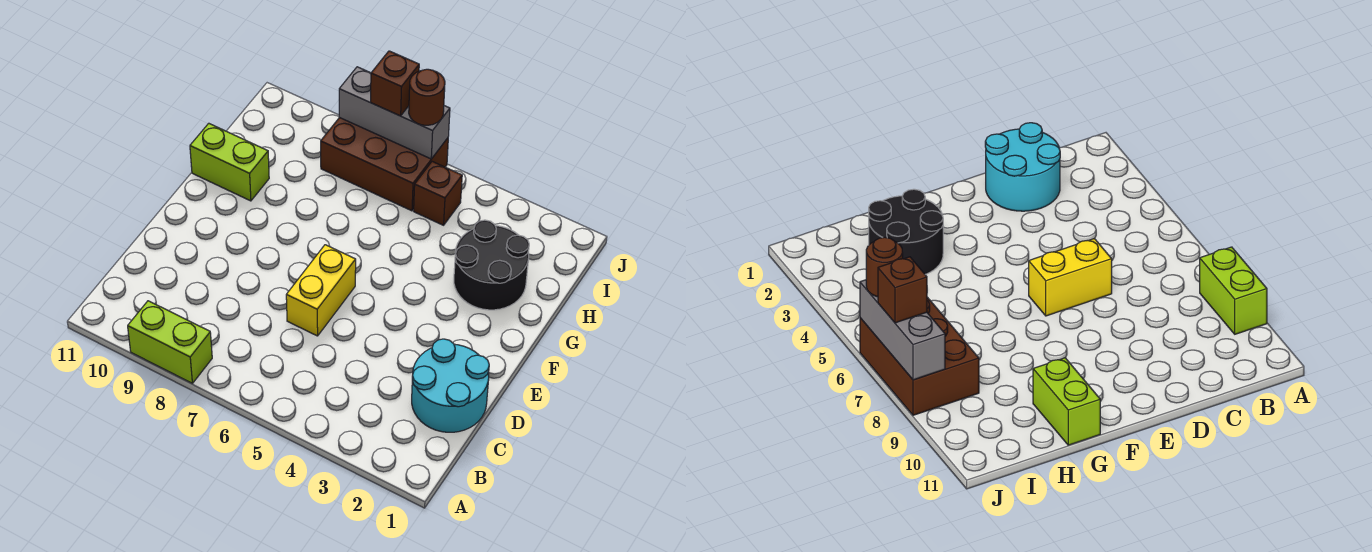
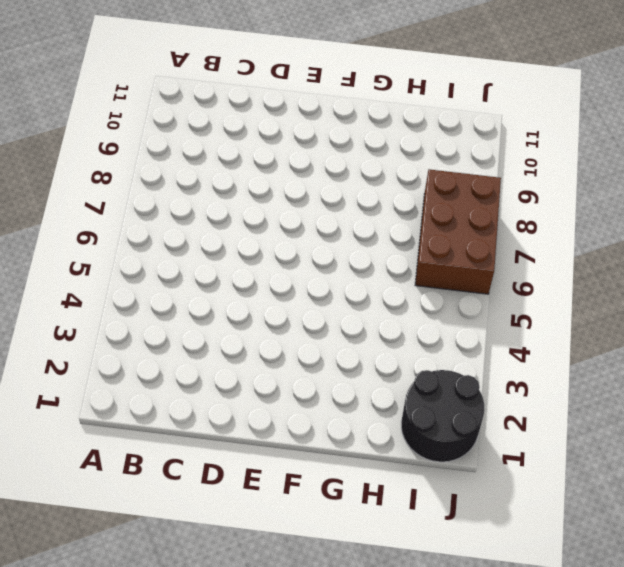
black 2x2 round brick [401,370,484,462] -> black 2x2 round brick moved to [454,220,529,310]
none -> lime 1x2 brick [128,301,212,383]
none -> cyan 2x2 round brick [412,339,489,432]

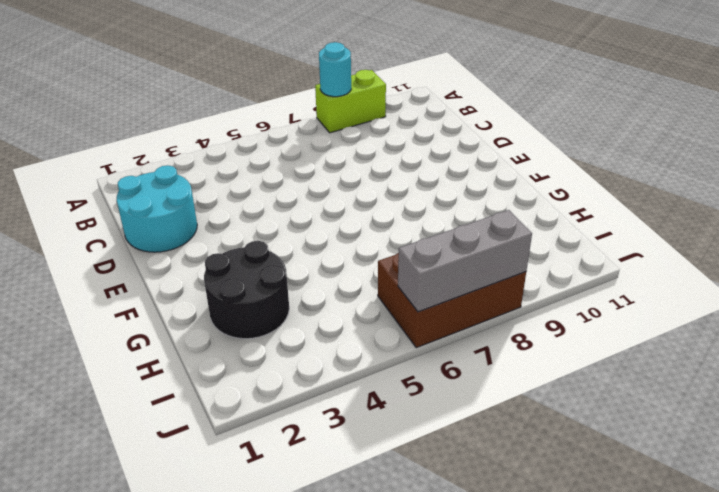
cyan 1x1 round brick [319,42,351,97] -> none
none -> yellow 1x2 brick [286,245,356,336]
none -> lime 1x2 brick [190,123,269,201]

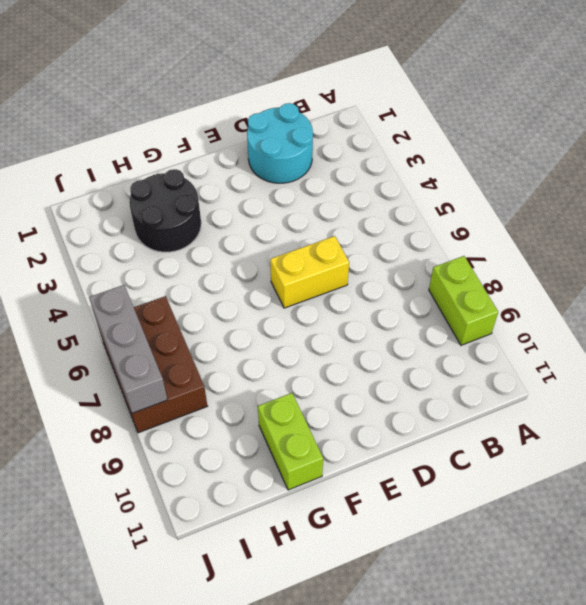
none -> brown 1x1 brick [414,162,462,225]
none -> brown 1x1 round brick [409,69,445,125]

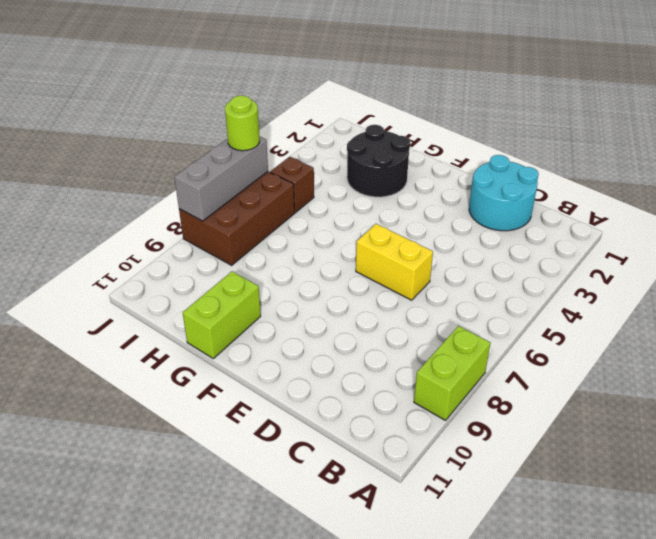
lime 1x1 round brick [225,96,260,151] -> brown 1x1 round brick [409,69,445,125]
none -> brown 1x1 brick [371,51,419,116]

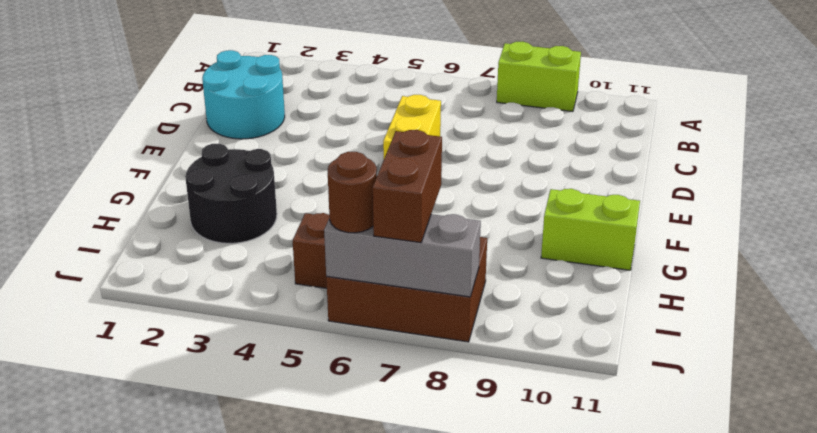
brown 1x2 brick [373,130,442,243] -> brown 1x1 brick [371,51,419,116]

